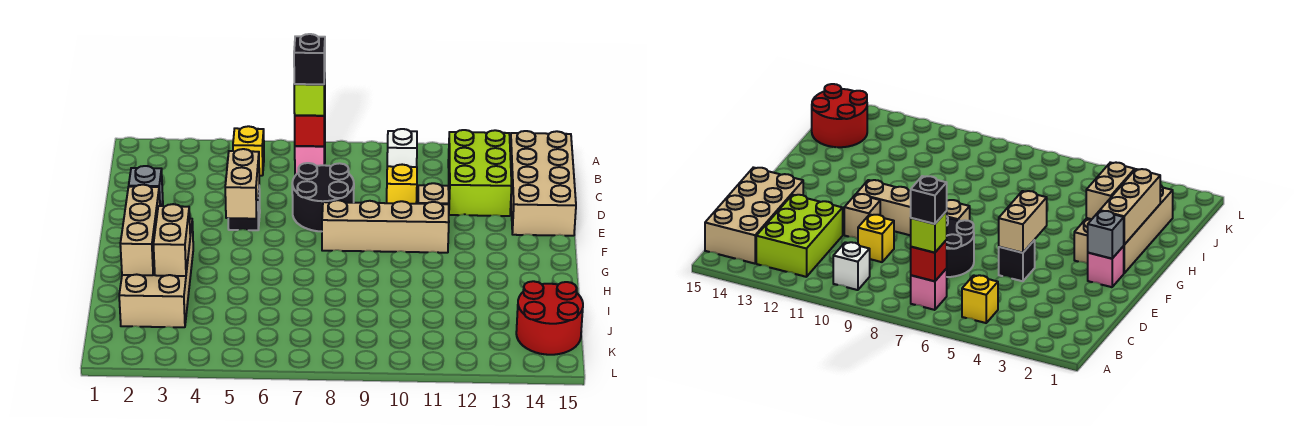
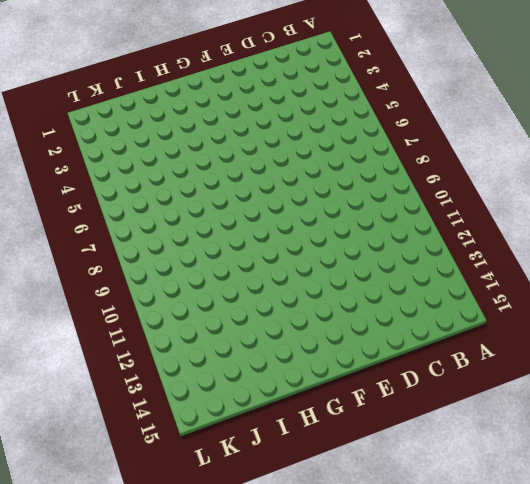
none -> yellow 1x1 brick [233,126,264,176]
none -> pink 1x1 brick [295,140,325,176]
none -> white 1x1 brick [387,129,417,167]

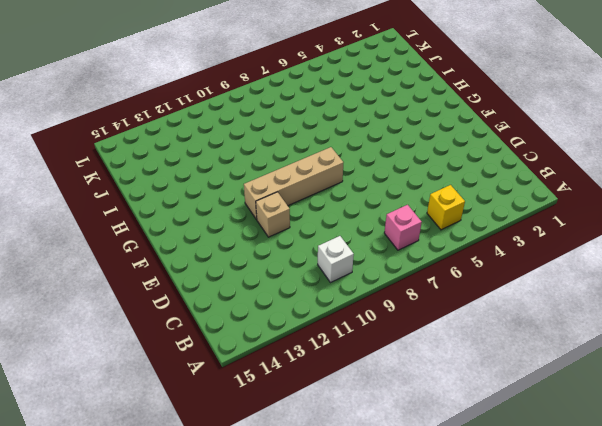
none -> lime 2x3 brick [448,130,512,216]
none -> tan 2x4 brick [510,131,576,236]
none -> black 2x2 round brick [292,163,354,231]

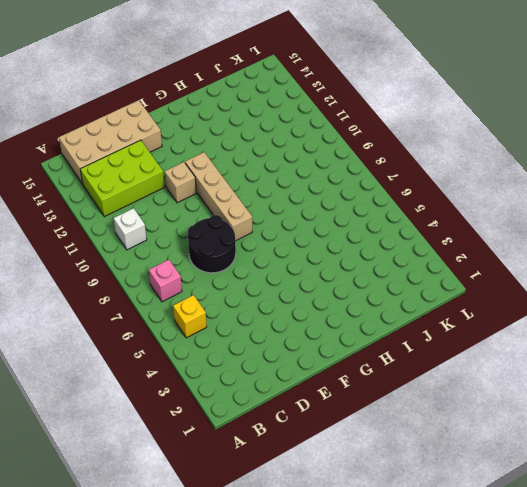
none -> yellow 1x1 brick [387,165,417,204]
none -> black 1x1 brick [228,189,260,230]
none -> pink 1x1 brick [1088,246,1124,287]

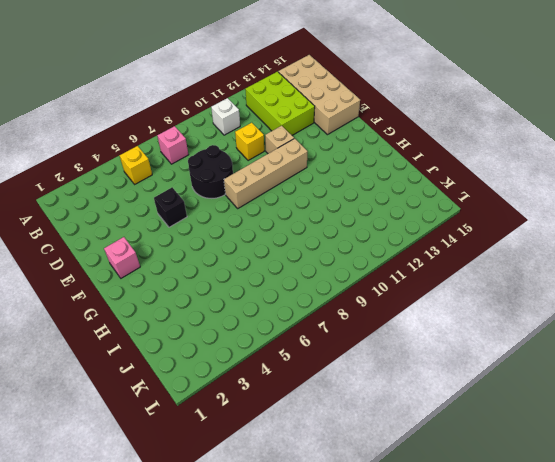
none -> tan 2x4 brick [119,219,193,327]
none -> red 2x2 round brick [516,281,583,355]
none -> red 1x1 brick [295,109,325,146]

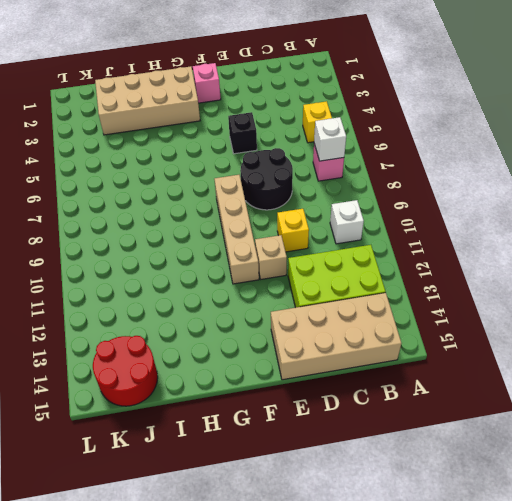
white 1x1 brick [314,117,346,161] -> red 1x1 brick [295,109,325,146]
none -> tan 1x2 brick [225,149,259,219]
none -> grey 1x1 brick [129,166,163,206]
none -> tan 1x3 brick [120,185,160,275]

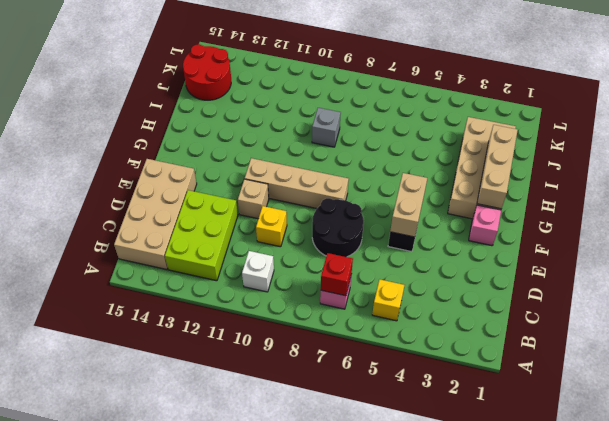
grey 1x1 brick [312,108,341,147] -> grey 1x1 brick moved to [129,166,163,206]
none -> tan 1x2 brick [153,204,190,276]
none -> lime 1x1 brick [294,78,325,116]
none -> black 1x1 brick [294,34,325,84]

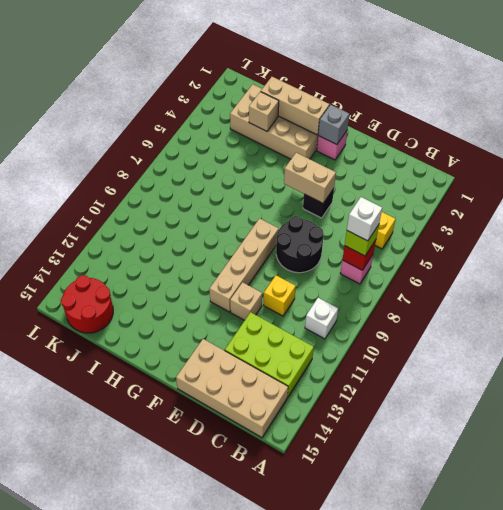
white 1x1 brick [347,197,382,241] -> black 1x1 brick [294,34,325,84]
tan 1x1 brick [249,92,279,131] -> tan 1x2 brick [153,204,190,276]

